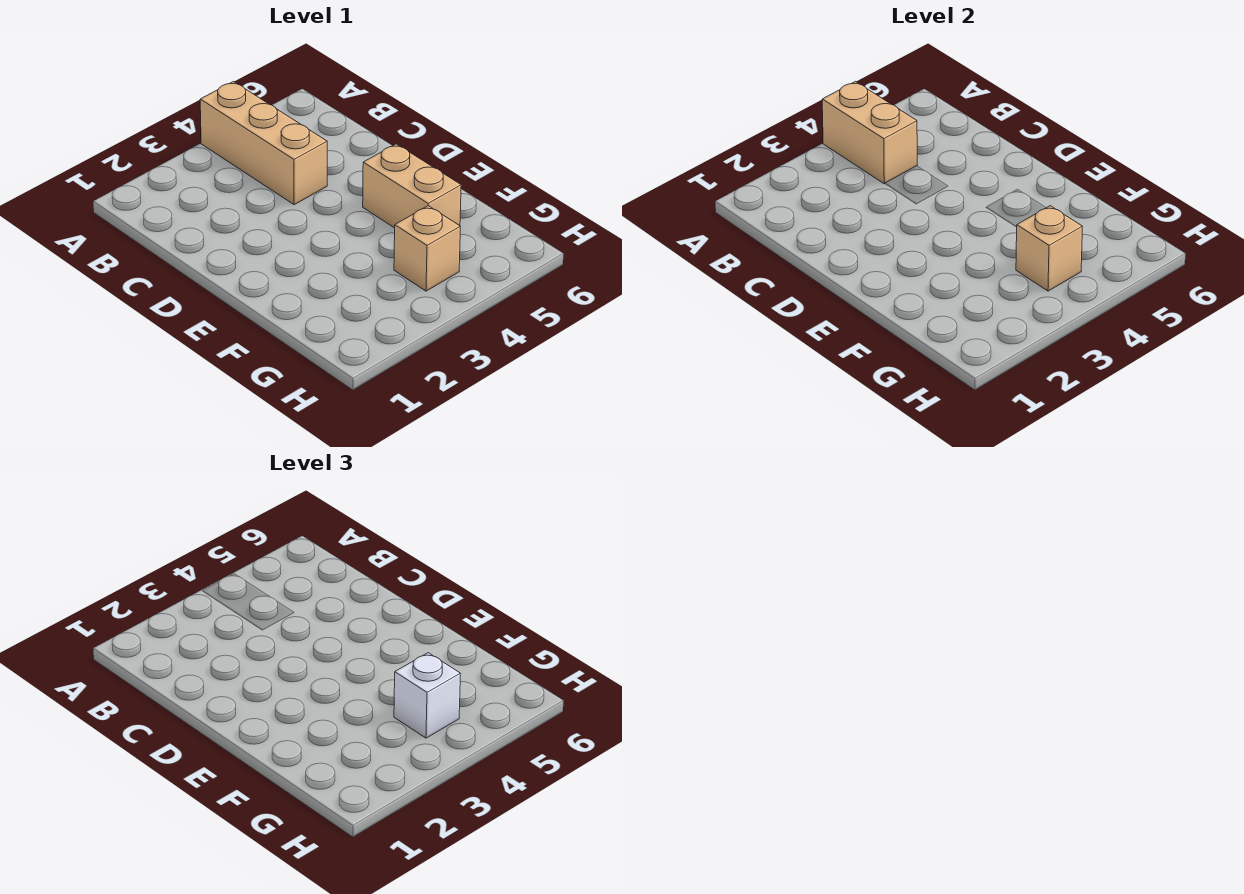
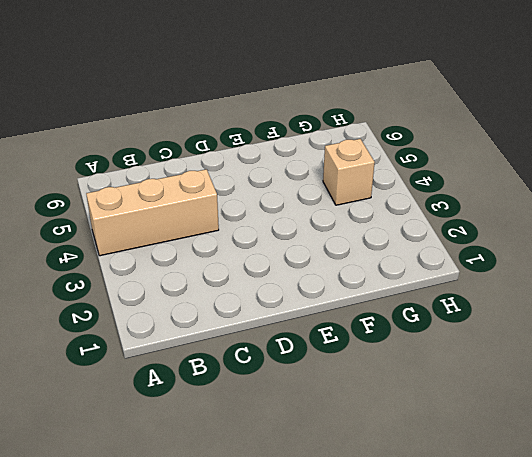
none -> tan 1x2 brick [363,144,461,228]
none -> tan 1x2 brick [822,82,917,184]

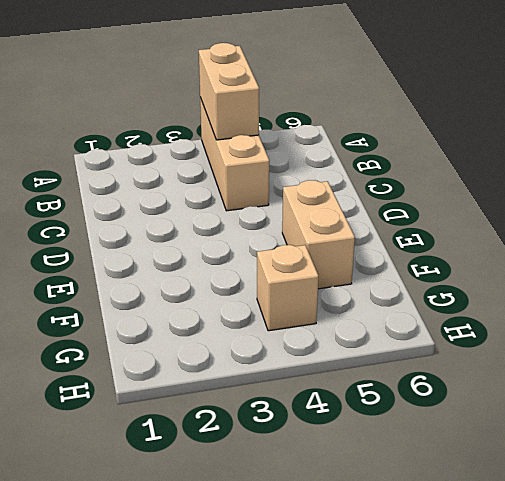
none -> tan 1x1 brick [1016,206,1082,291]
none -> white 1x1 brick [394,653,460,738]

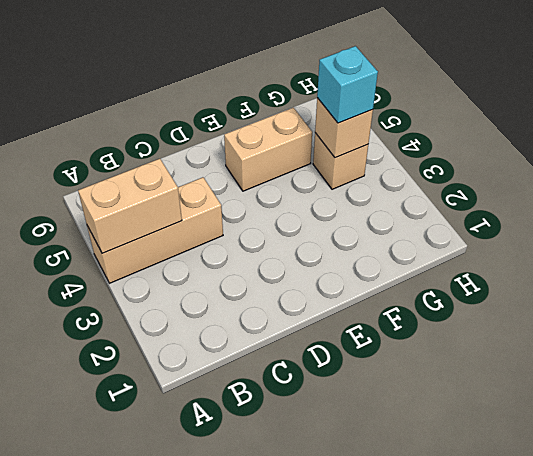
cyan 1x1 brick [317,46,378,123] -> white 1x1 brick [394,653,460,738]

